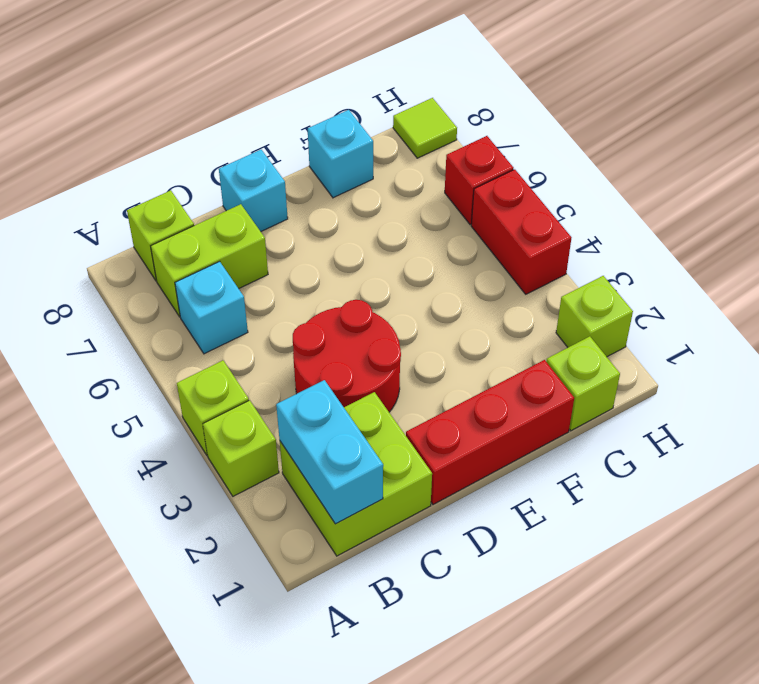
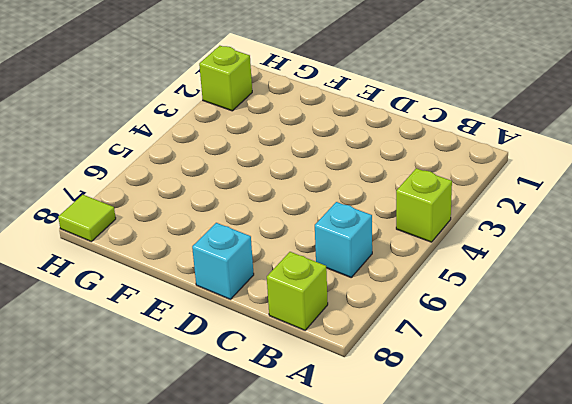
none -> lime 1x1 brick [203,400,279,496]
none -> lime 2x2 brick [280,392,432,556]
none -> lime 1x2 brick [151,204,268,317]

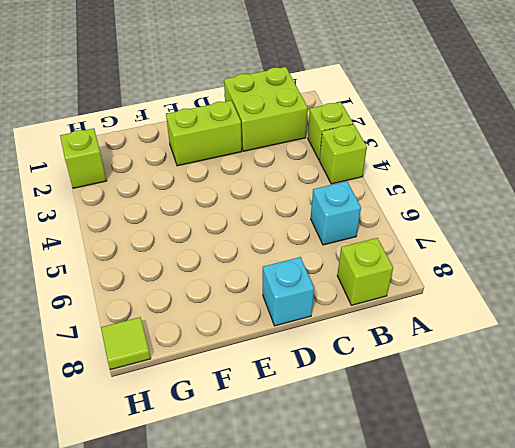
lime 1x2 brick [166,101,242,166] -> lime 1x2 brick moved to [151,204,268,317]
none -> red 2x2 round brick [293,300,401,412]
none -> red 1x3 brick [406,360,574,504]
none -> cyan 1x1 brick [308,110,373,198]

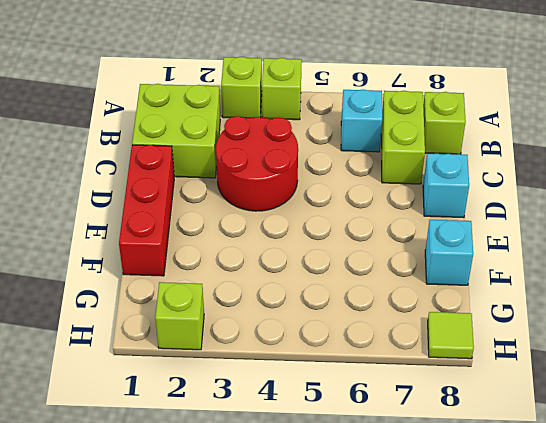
none -> lime 1x1 brick [546,336,620,431]
none -> red 1x2 brick [471,169,571,294]
none -> red 1x1 brick [445,136,513,225]

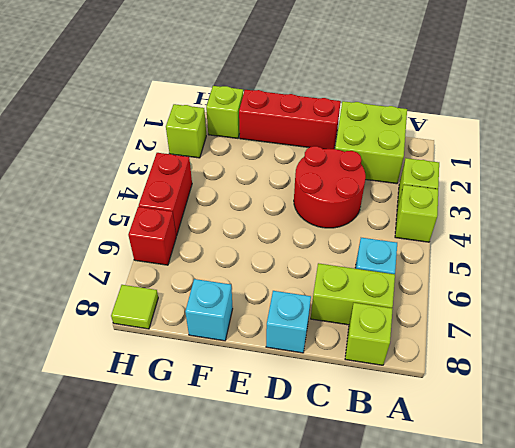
none -> cyan 1x2 brick [276,380,383,524]

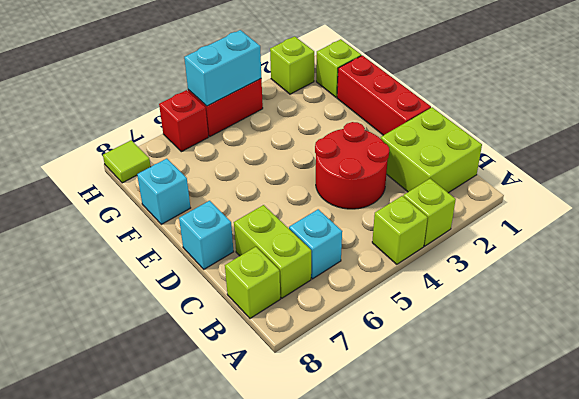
cyan 1x2 brick [184,30,261,106] -> cyan 1x2 brick moved to [276,380,383,524]

